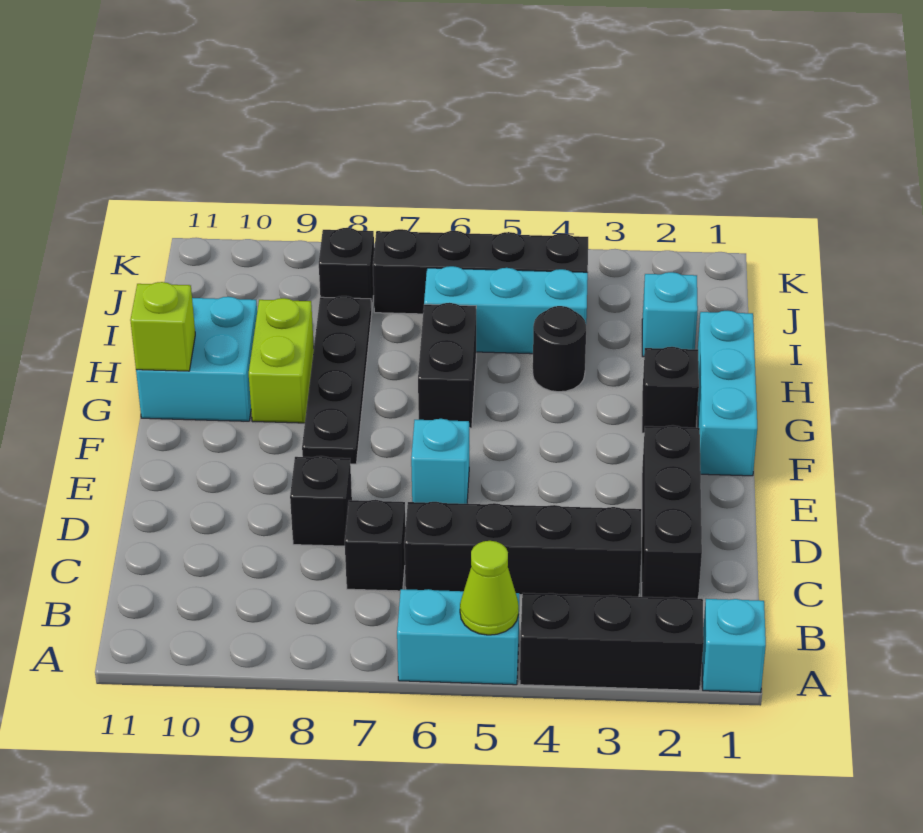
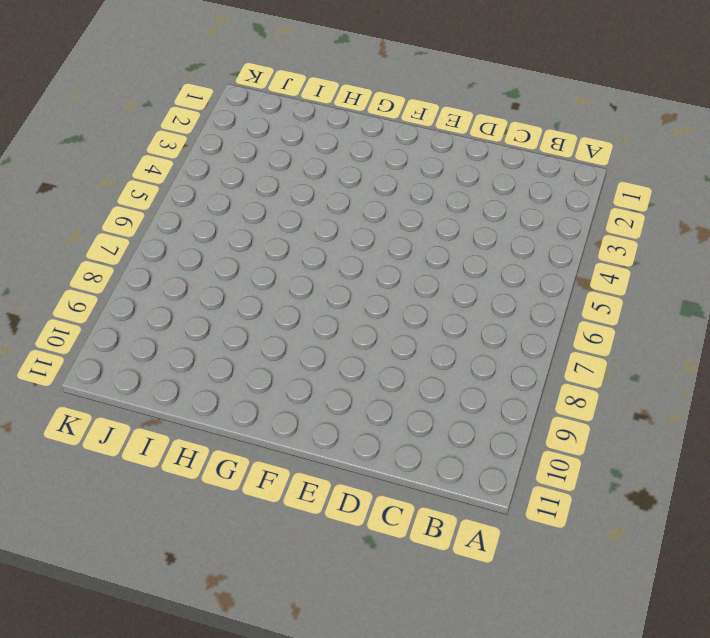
none -> cyan 1x1 brick [702,599,766,692]
none -> black 1x3 brick [520,593,704,690]
none -> cyan 1x2 brick [397,589,519,685]

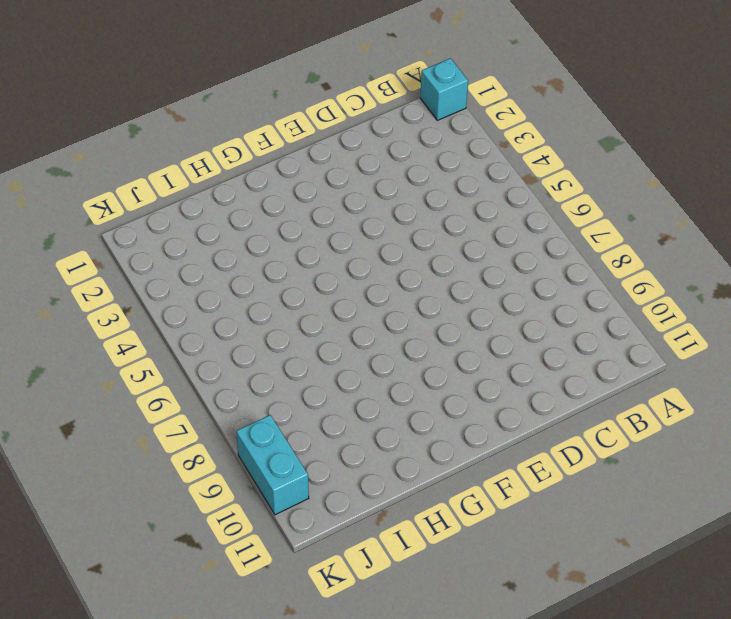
cyan 1x2 brick [236,415,309,515] -> cyan 1x2 brick moved to [397,589,519,685]
none -> black 1x3 brick [520,593,704,690]
none -> black 1x3 brick [642,425,702,599]
none -> black 1x4 brick [404,502,642,597]

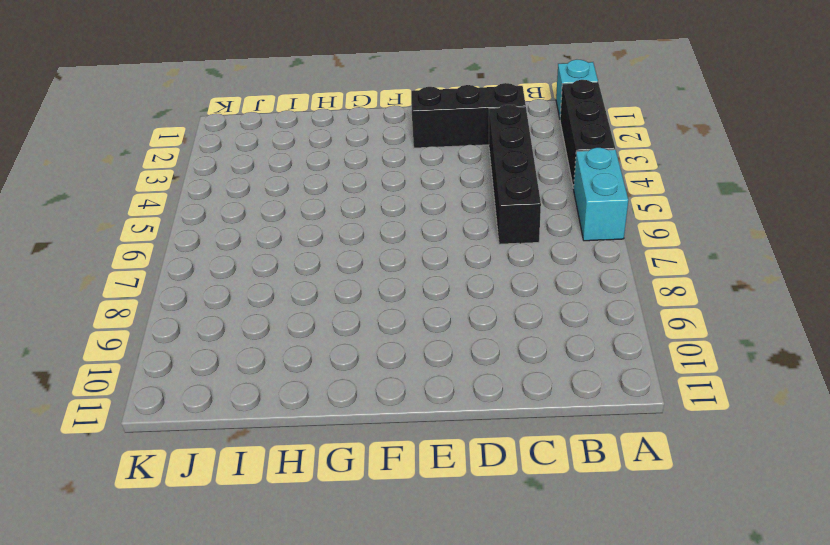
none -> black 1x1 brick [345,500,406,591]
none -> black 1x1 brick [290,456,352,546]
none -> cyan 1x1 brick [411,419,469,504]

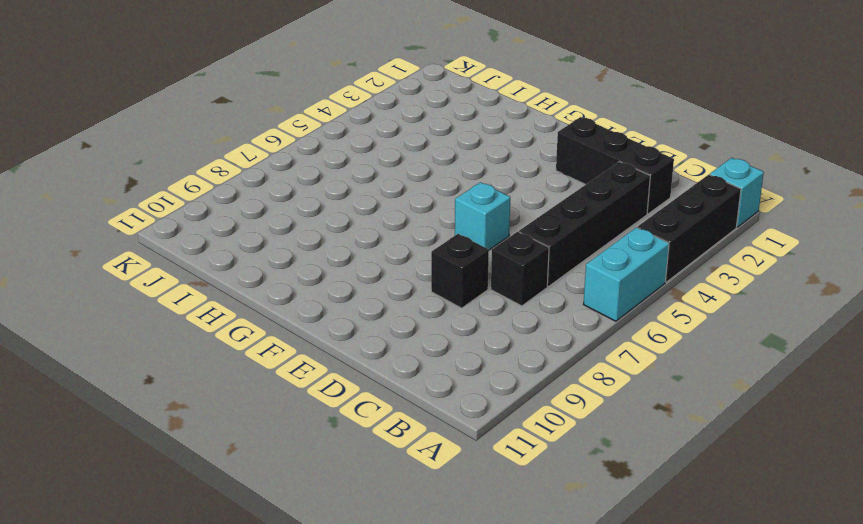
none -> cyan 1x3 brick [698,311,757,476]
none -> black 1x4 plate [302,296,372,464]
none -> black 1x1 brick [642,347,699,433]

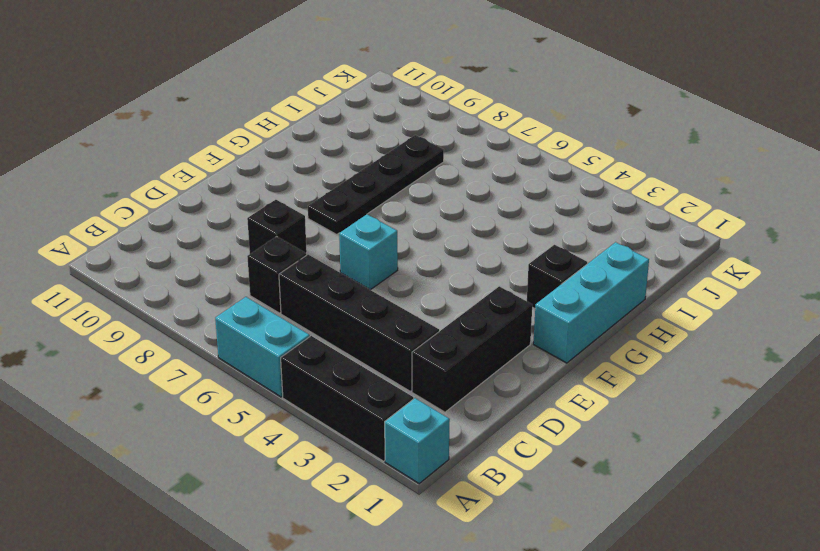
none -> black 1x2 brick [418,303,476,428]
none -> lime 1x2 brick [249,298,314,423]
none -> cyan 2x2 brick [136,297,257,421]

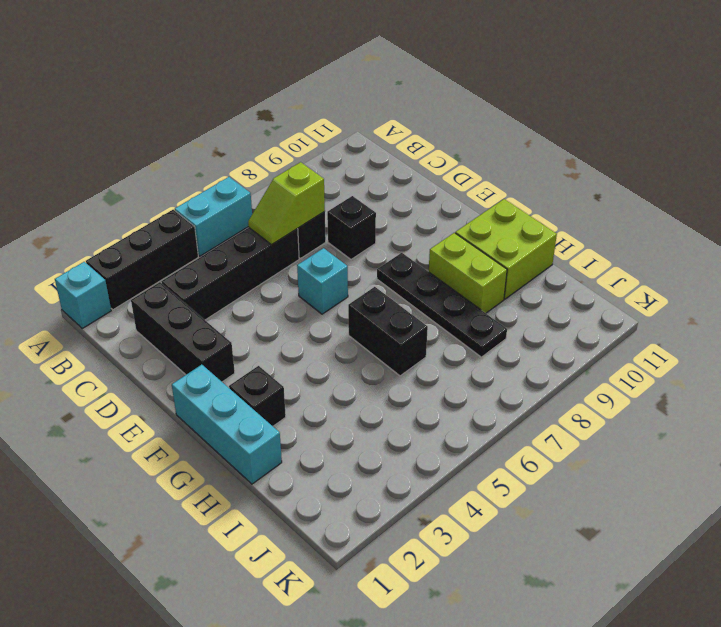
lime 1x2 slope [248,162,325,245] -> none
lime 2x2 brick [455,199,557,299] -> cyan 2x2 brick [136,297,257,421]
none -> black 1x1 round brick [533,306,586,392]
none -> cyan 1x1 brick [642,272,698,357]
none -> cyan 1x3 brick [424,266,588,354]

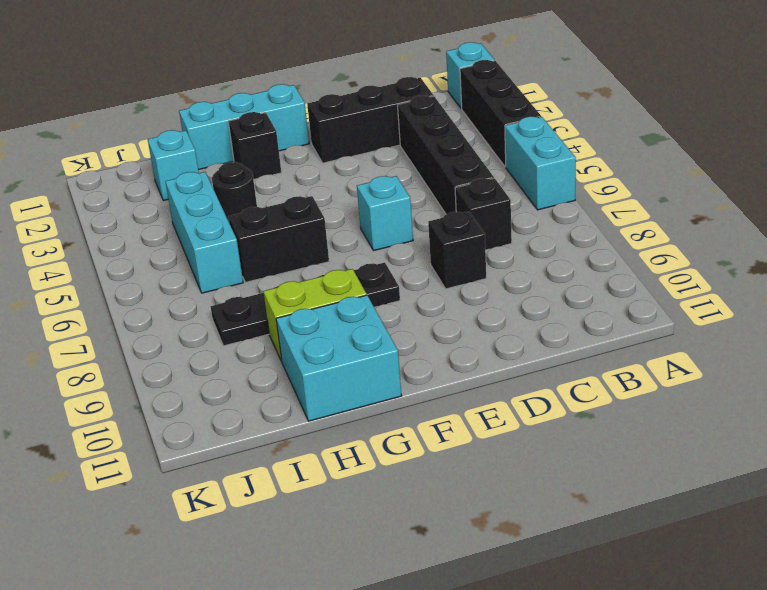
none -> black 1x4 brick [373,229,588,314]
none -> black 1x1 brick [319,228,374,310]
none -> lime 1x1 cone [460,541,519,635]

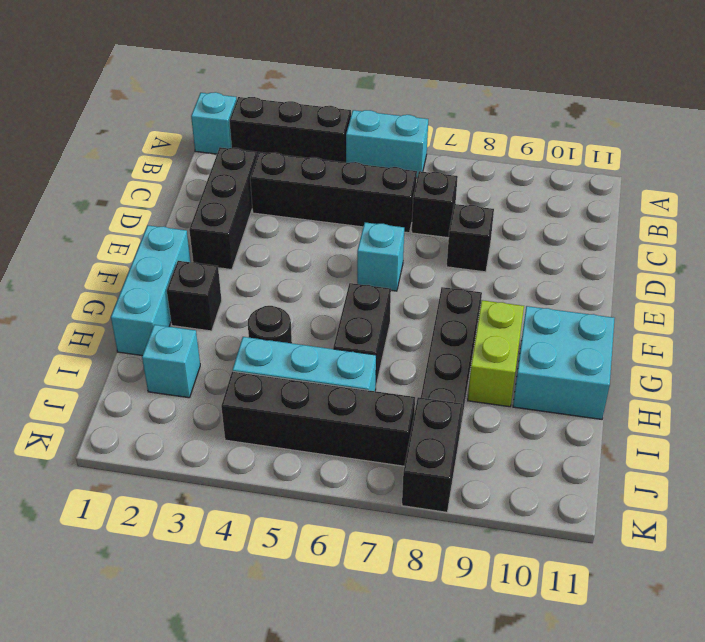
black 1x2 brick [402,397,463,512] -> black 1x1 brick [319,228,374,310]
none -> lime 1x1 cone [460,541,519,635]
none -> lime 1x1 brick [130,282,195,371]

